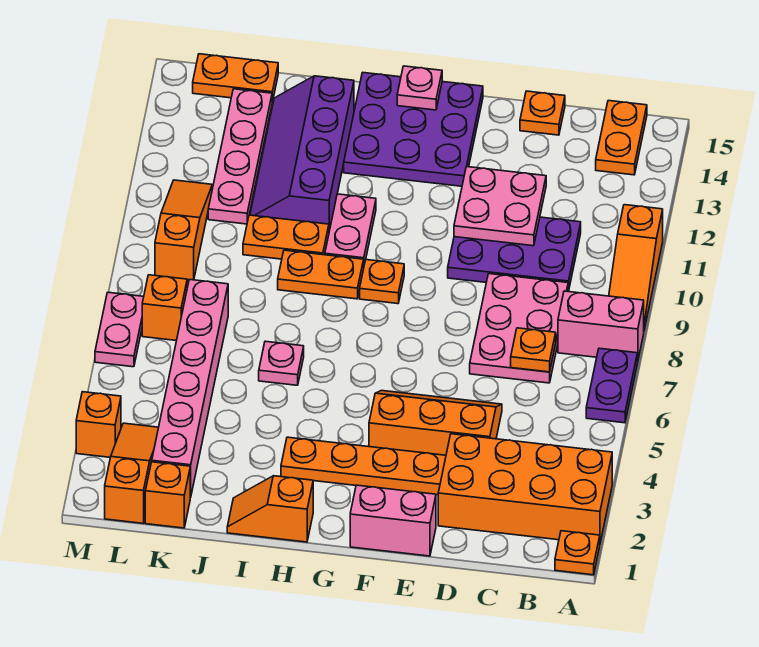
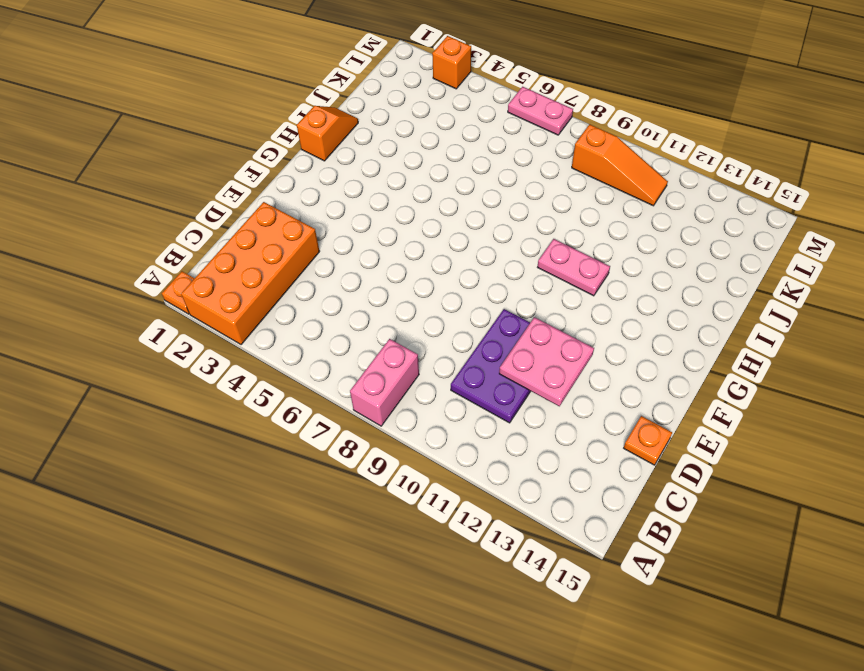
none -> purple 1x2 plate [586,348,638,423]
none -> orange 1x3 slope [609,205,663,330]
none -> orange 1x2 plate [596,101,647,175]
none -> pink 2x3 plate [470,274,568,383]

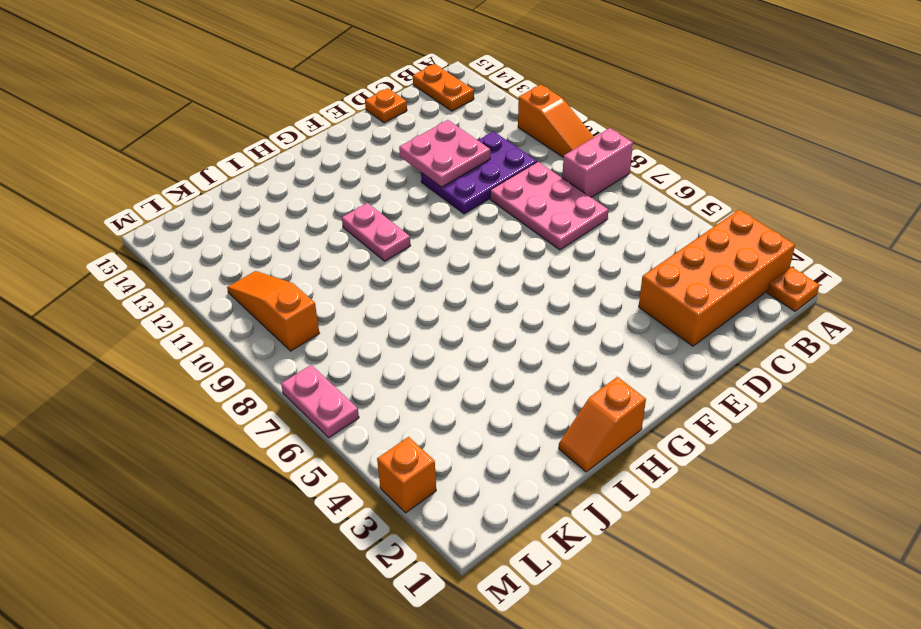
none -> purple 1x2 plate [586,348,638,423]
none -> orange 2x3 slope [369,390,502,455]
none -> pink 1x2 brick [350,485,436,556]
none -> orange 1x4 plate [281,437,446,495]

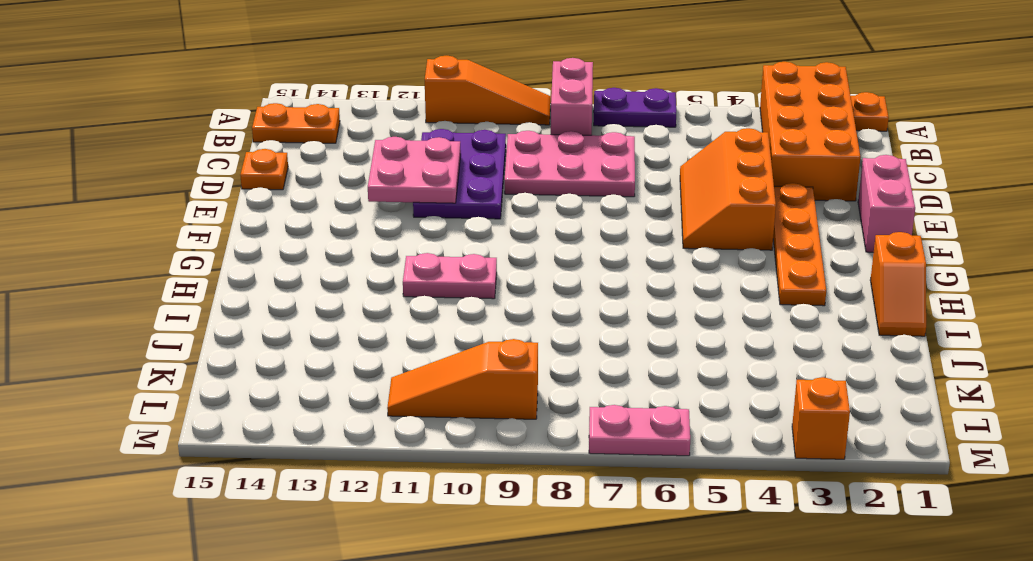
none -> purple 3x3 plate [344,73,483,186]
none -> orange 1x1 plate [360,260,404,304]
none -> orange 1x2 plate [278,250,364,299]
none -> pink 1x1 plate [259,341,304,385]

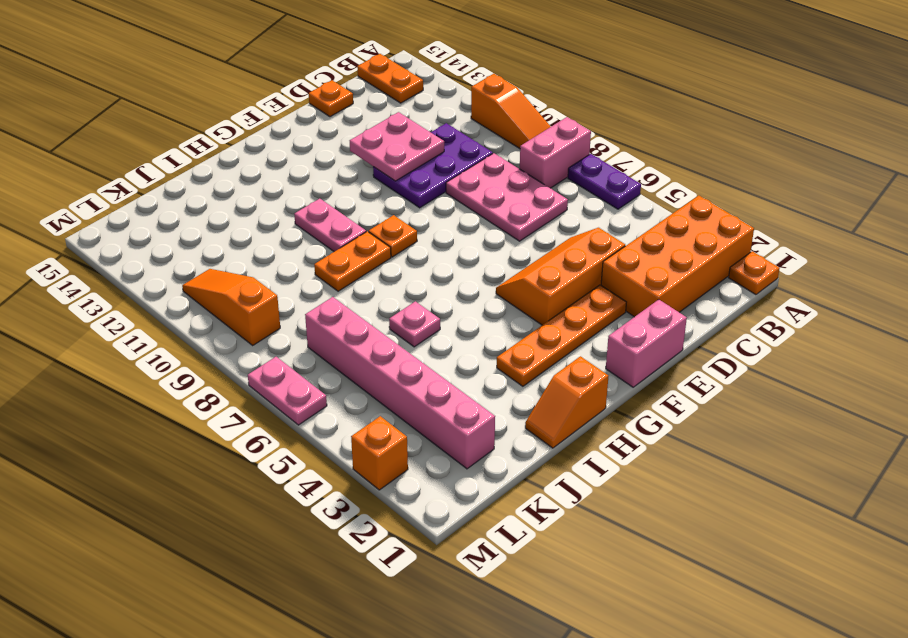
none -> purple 3x3 plate [344,73,483,186]
none -> orange 1x2 plate [243,215,329,259]
none -> purple 2x4 slope [250,76,354,231]
none -> orange 1x1 brick [145,462,190,528]

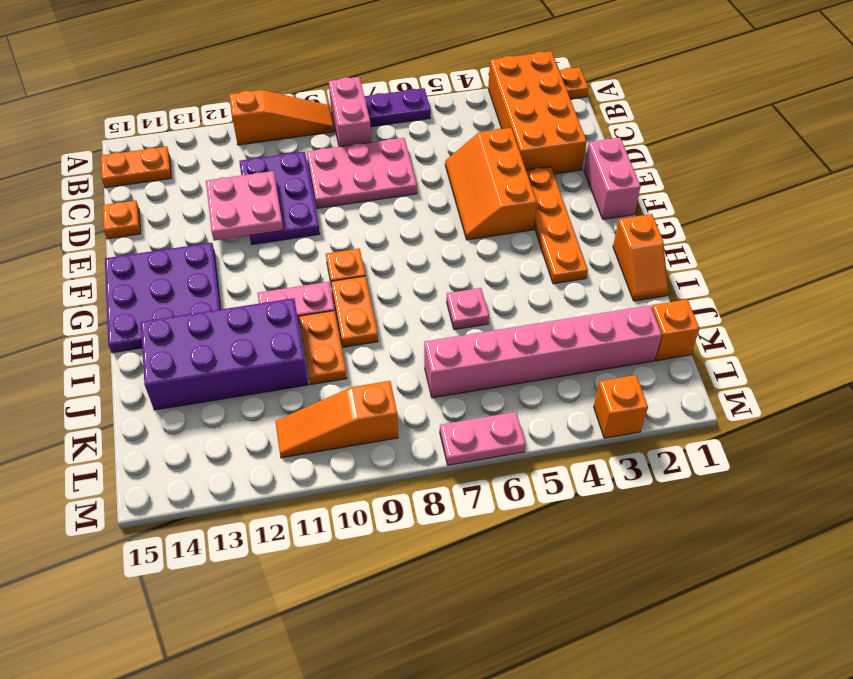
purple 2x4 brick [141,298,308,410] -> purple 2x4 slope [250,76,354,231]
none -> pink 1x4 plate [208,89,272,224]
none -> orange 1x2 plate [193,54,278,102]
none -> orange 1x3 slope [105,423,159,523]
none -> orange 1x1 brick [142,275,187,341]

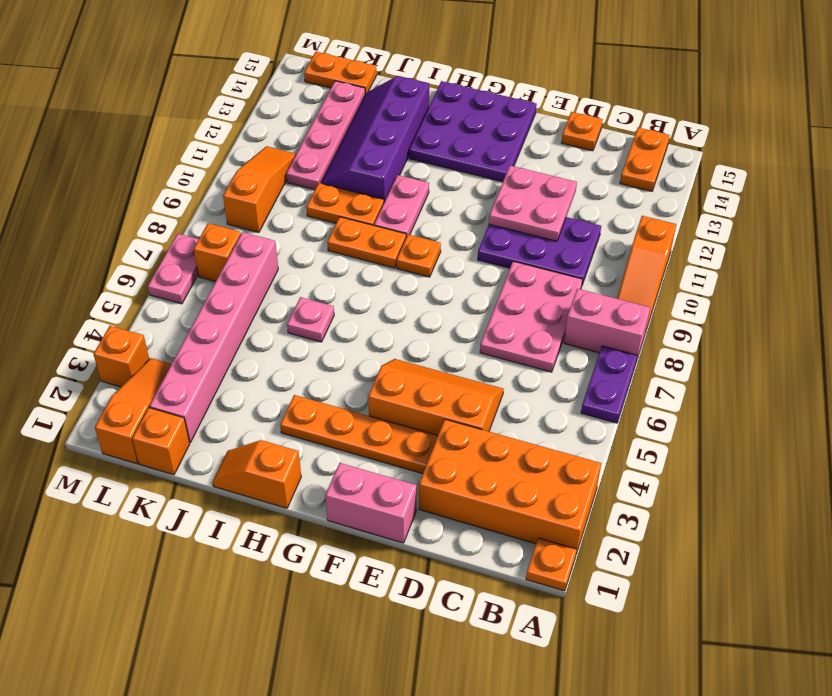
none -> orange 1x1 plate [511,328,556,372]
none -> pink 1x1 plate [397,66,442,110]

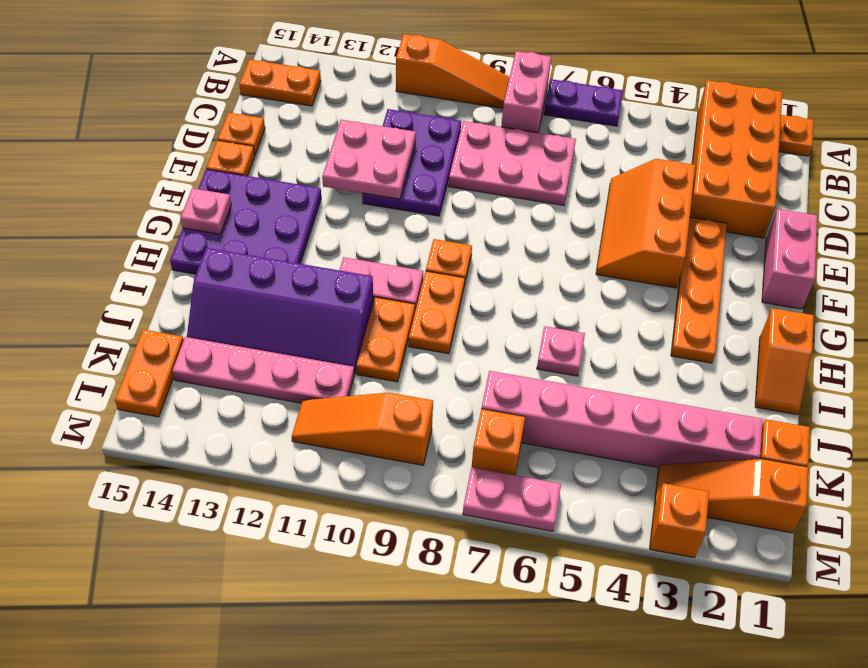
orange 1x1 plate [207,140,255,176] -> orange 1x1 plate moved to [511,328,556,372]

